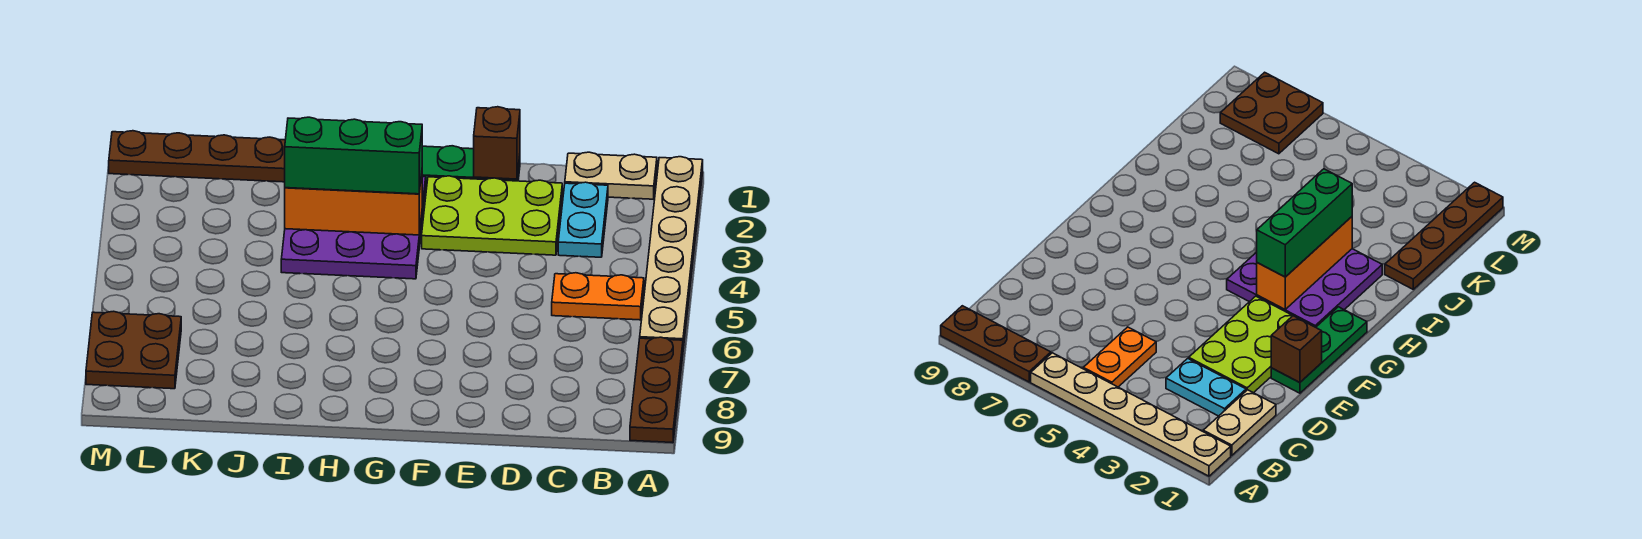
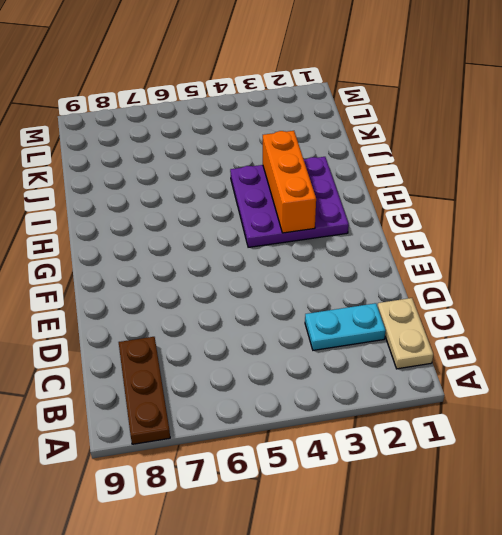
brown 1x3 plate [119,337,170,444] -> brown 1x3 plate turned to [630,337,683,443]
none -> tan 1x6 plate [640,157,703,349]
none -> orange 1x2 plate [552,273,644,320]
none -> lime 2x3 plate [422,176,562,255]

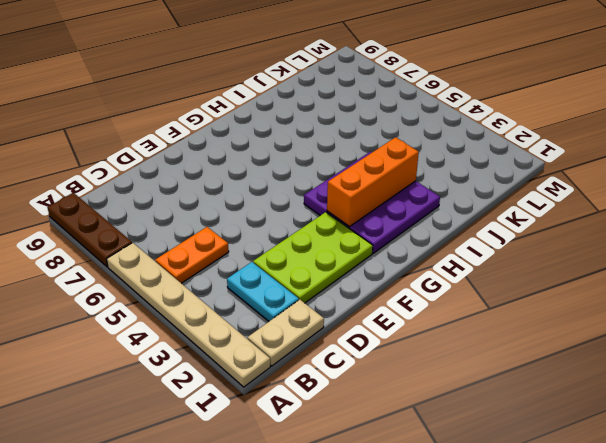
none -> green 1x3 plate [422,146,520,189]
none -> brown 1x4 plate [109,131,285,182]
none -> brown 2x2 plate [86,311,181,389]

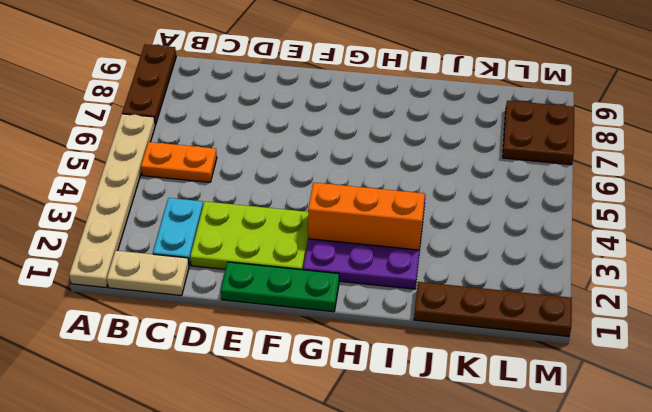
none -> brown 1x1 brick [474,107,520,179]
none -> green 1x3 brick [285,117,422,194]

